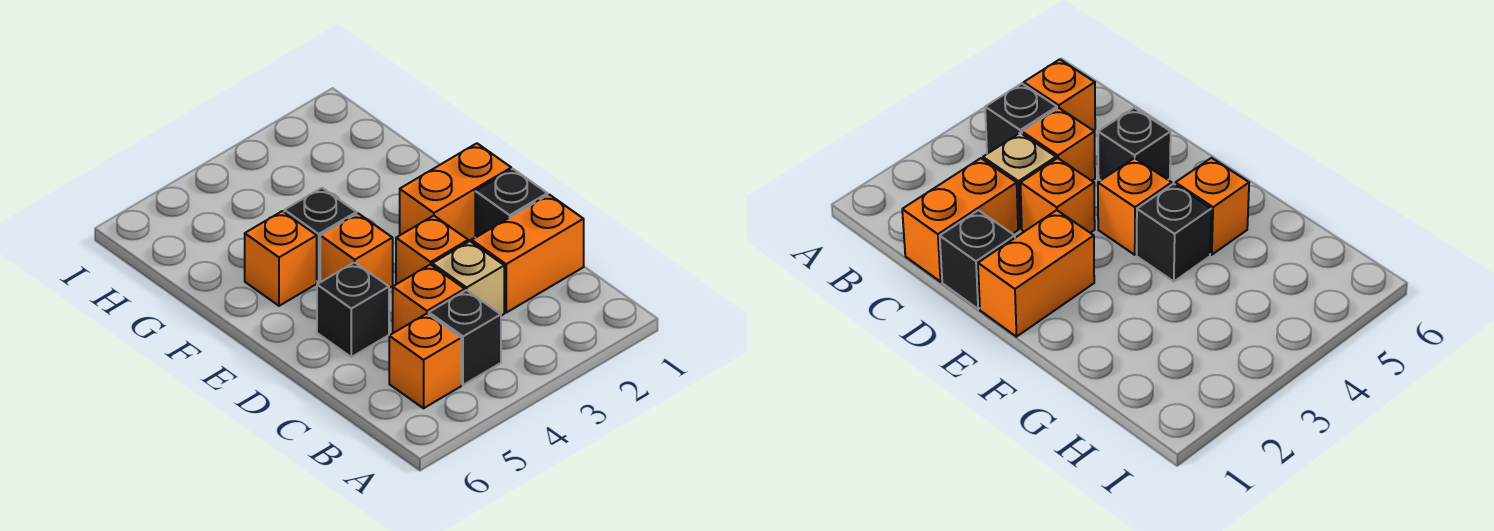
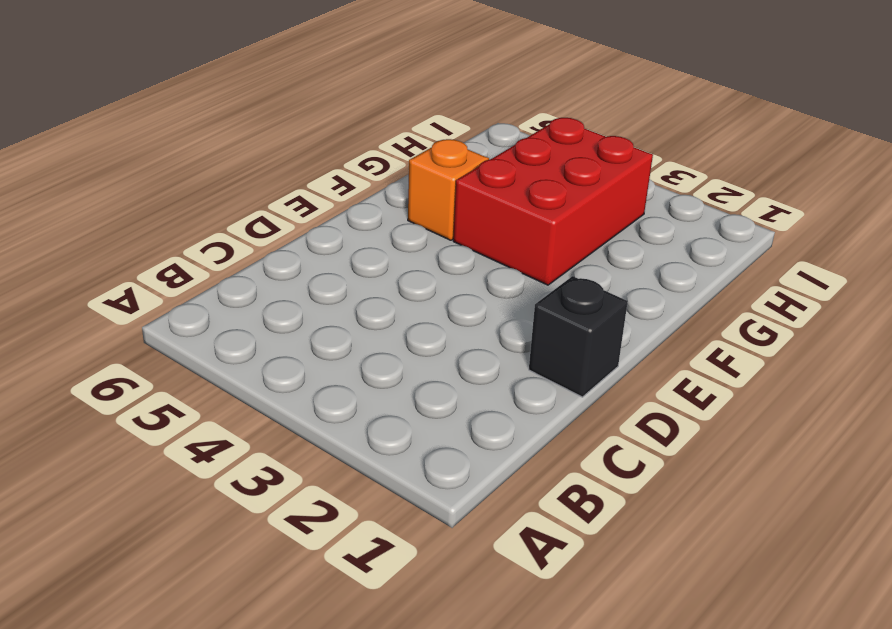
red 2x3 brick [453,118,653,285] -> black 1x1 brick [284,188,356,282]
none -> black 1x1 brick [429,290,501,385]
none -> orange 1x1 brick [389,314,461,408]
none -> orange 1x2 brick [472,195,584,313]

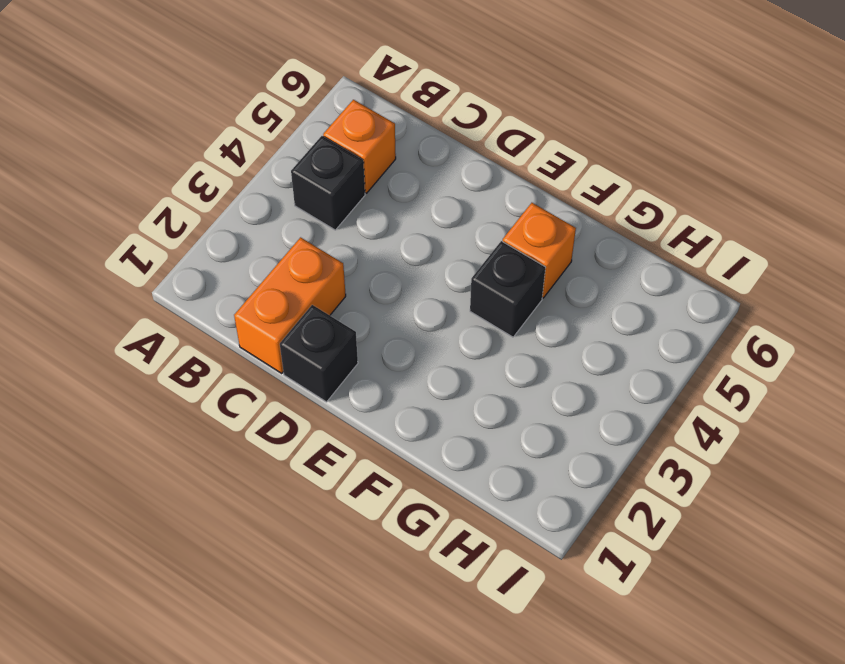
none -> tan 1x1 brick [432,241,504,316]
none -> orange 1x1 brick [393,265,465,333]
none -> orange 1x1 brick [396,216,468,284]

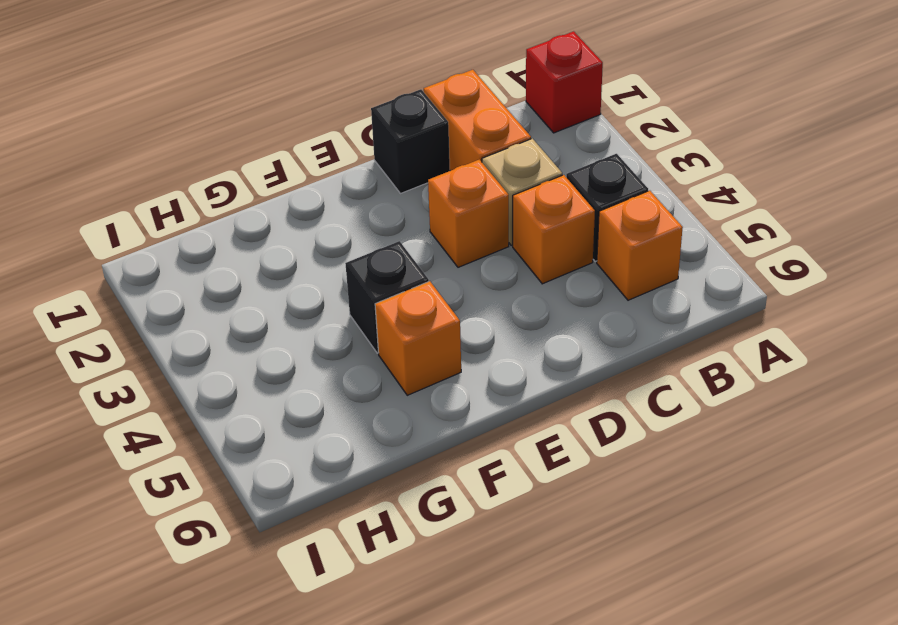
red 1x1 brick [526,31,603,133] -> none
none -> black 1x1 brick [317,262,389,357]
none -> orange 1x2 brick [400,143,511,241]
none -> orange 1x1 brick [320,213,393,288]

